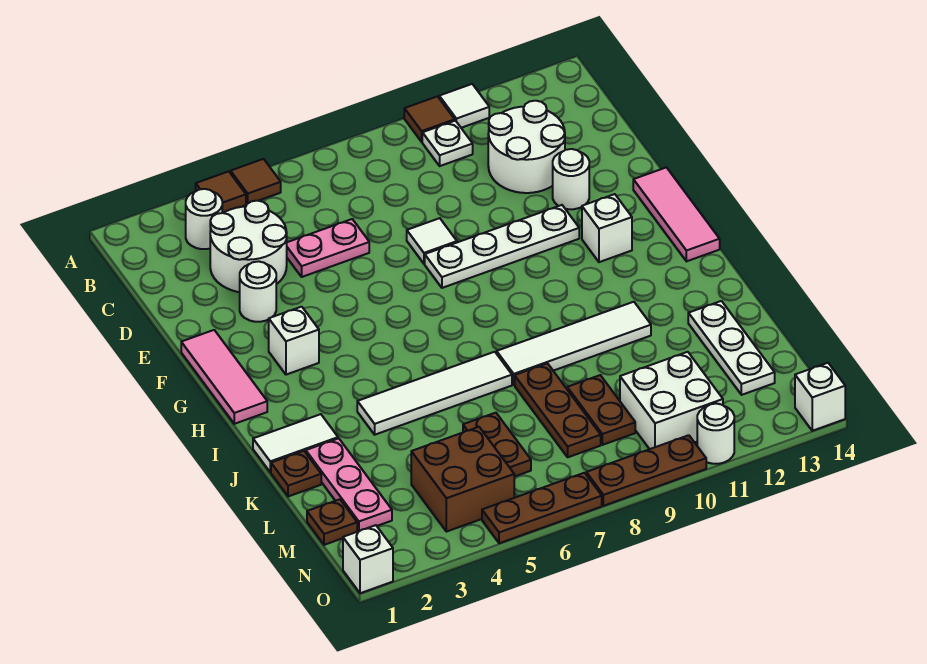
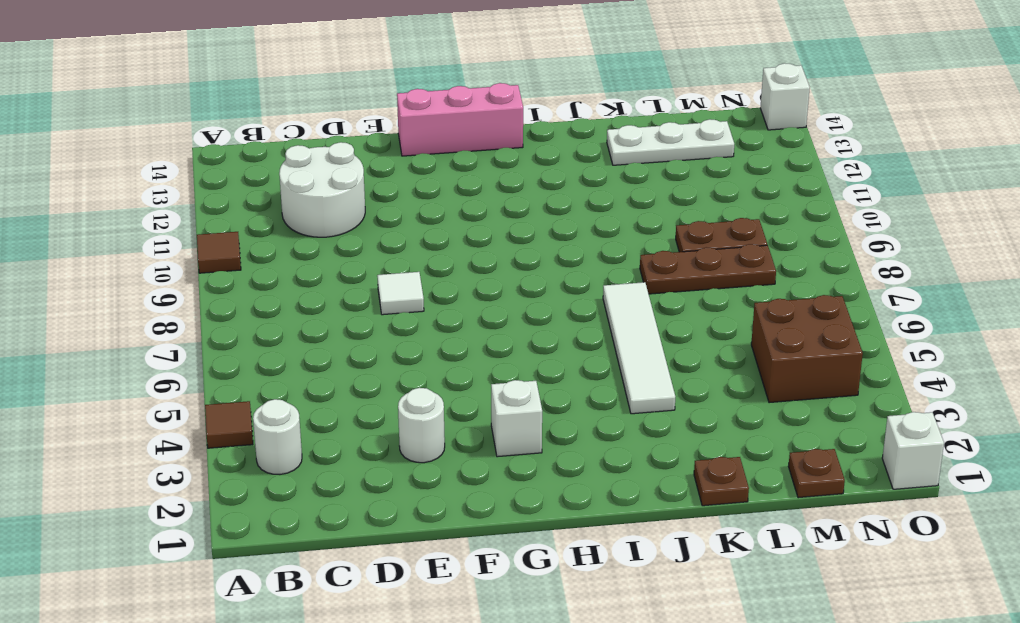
pink 1x3 brick [397,83,523,156] -> pink 1x3 tile [633,167,720,261]
none -> brown 1x1 tile [231,159,281,204]
none -> white 1x1 tile [439,84,489,128]
none -> white 1x1 plate [422,121,473,166]
none -> white 2x2 round brick [210,201,287,292]

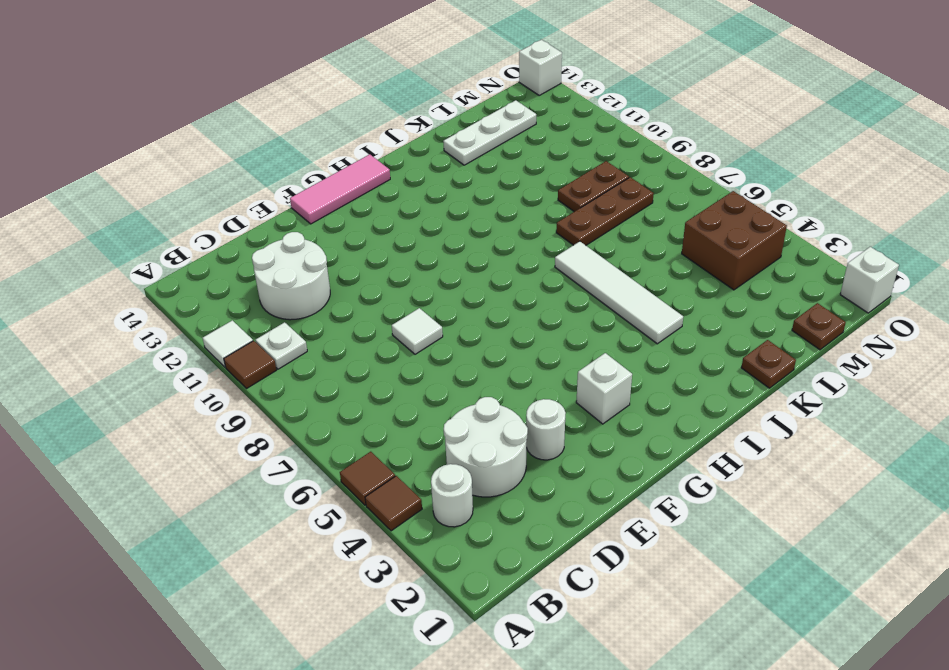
none -> pink 1x2 plate [287,219,369,277]
none -> white 1x1 round brick [553,149,589,209]
none -> pink 1x3 tile [181,330,267,424]
none -> white 1x4 plate [425,205,579,288]

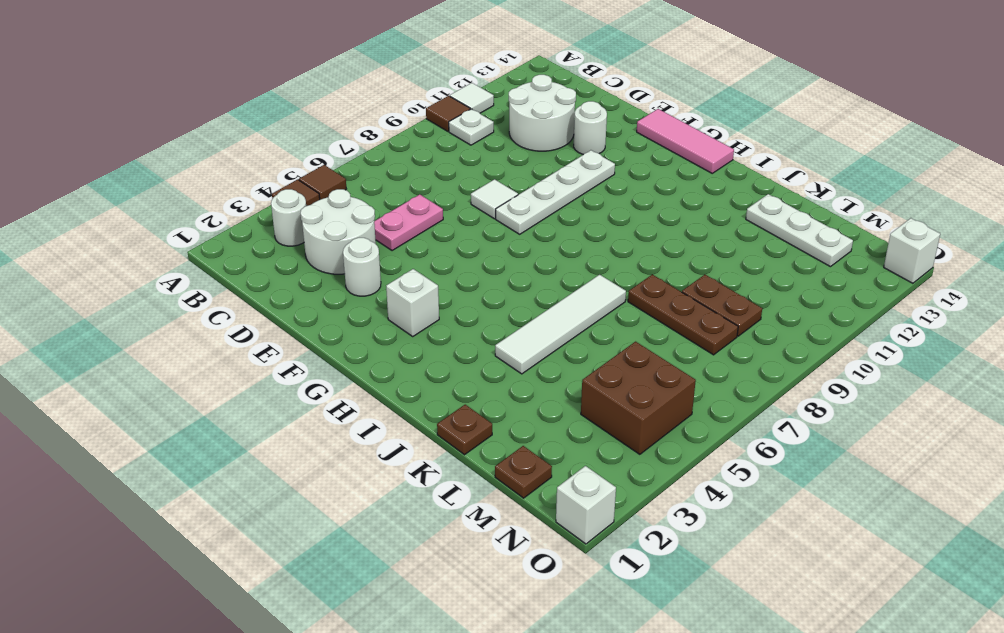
none -> pink 1x3 tile [181,330,267,424]
none -> white 1x1 brick [582,194,632,262]
none -> white 1x2 tile [253,414,338,472]
none -> white 1x4 tile [497,302,651,385]

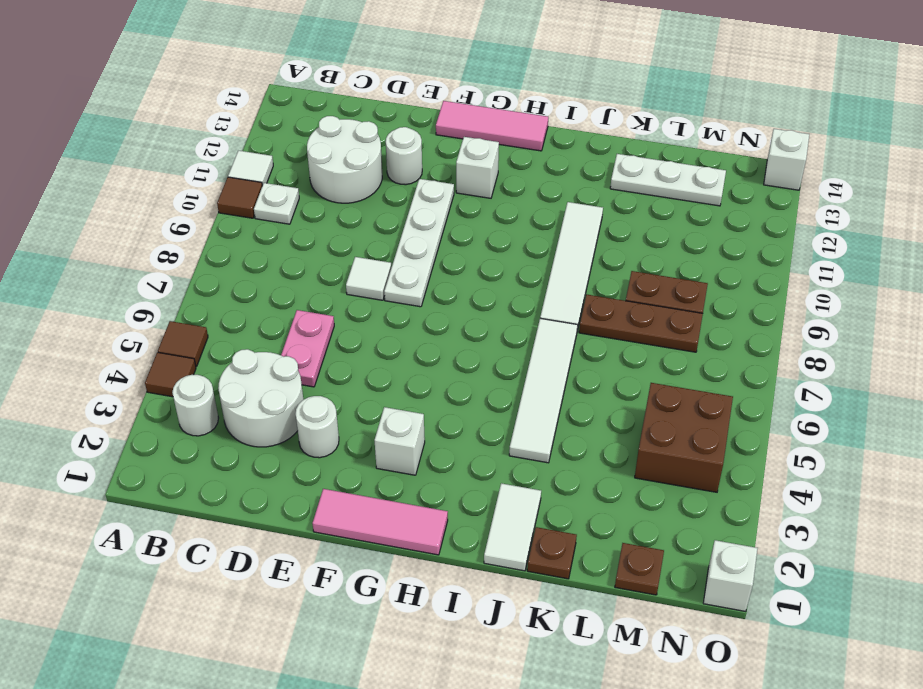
none -> pink 1x3 plate [306,438,392,531]
none -> brown 1x2 plate [463,413,531,477]
none -> white 2x2 brick [620,352,723,449]
none -> brown 1x3 plate [482,473,602,543]

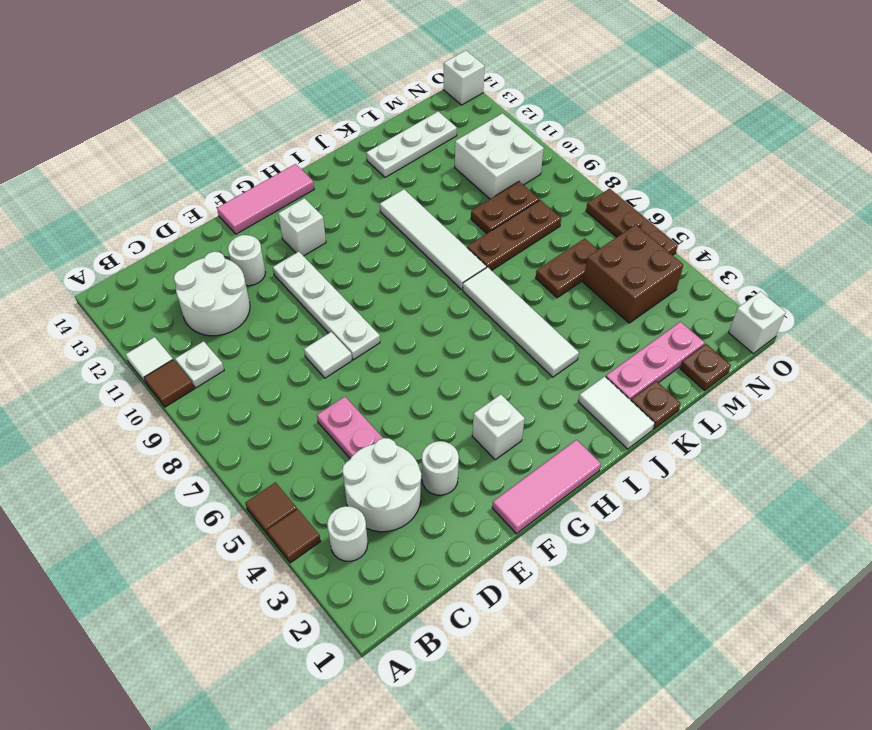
none -> brown 1x3 plate [586,435,706,506]
none -> white 1x1 round brick [697,404,734,464]

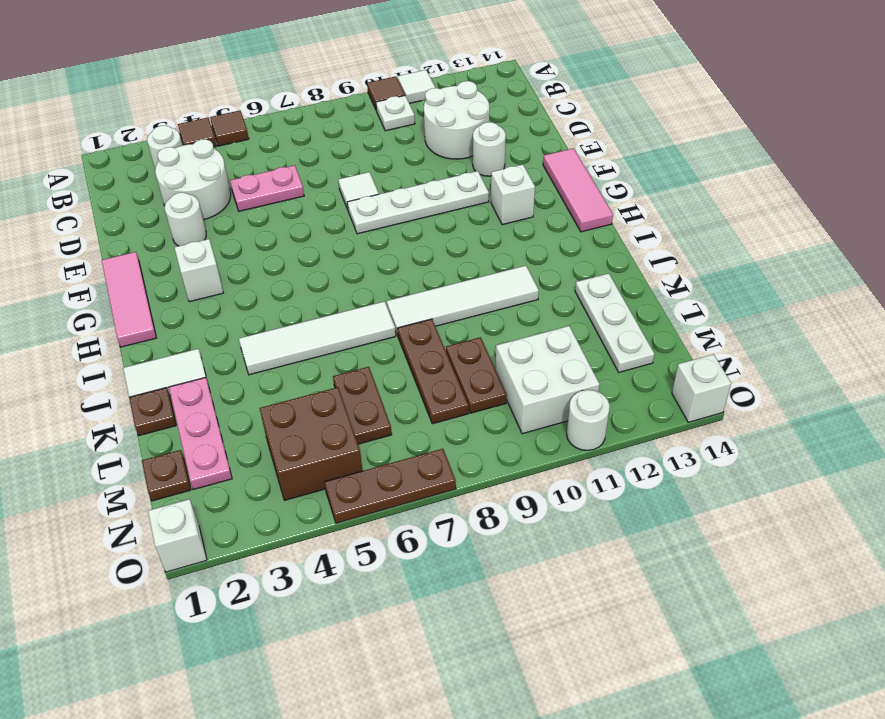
none -> brown 1x3 plate [586,435,706,506]

